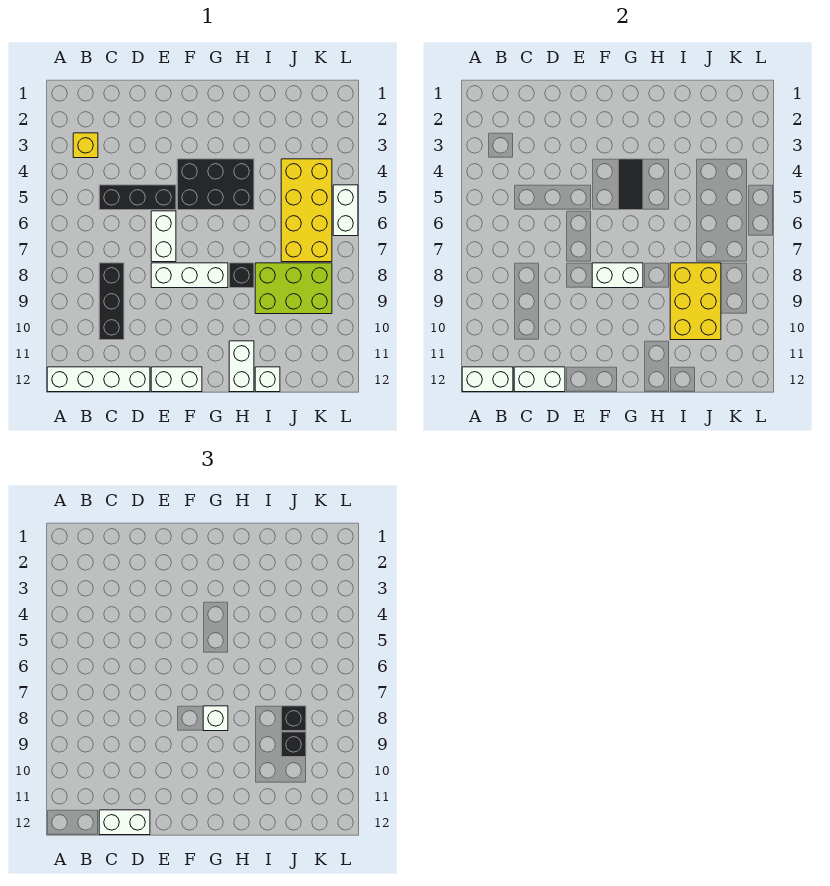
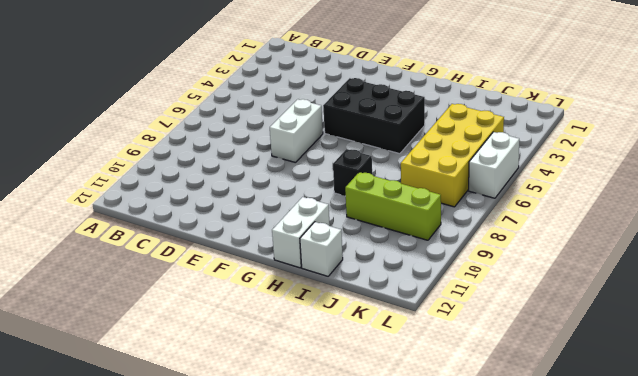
lime 1x3 brick [345,172,441,240] -> lime 2x3 brick [255,263,332,314]
none -> white 1x4 brick [47,367,150,392]
none -> yellow 1x1 brick [73,133,98,158]
none -> black 1x3 brick [99,185,176,210]

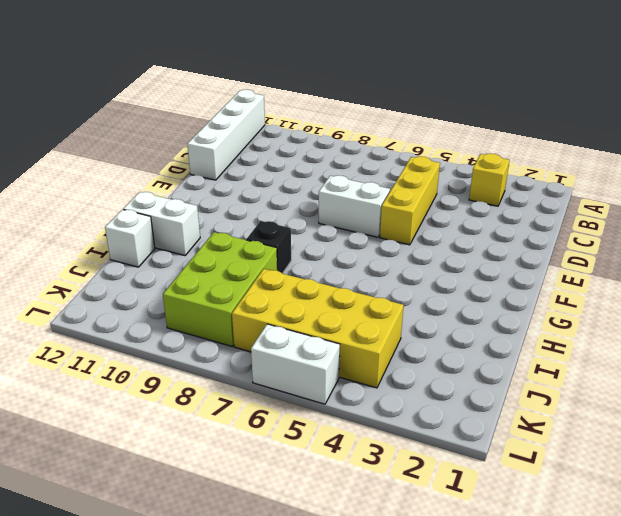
yellow 1x3 brick [380,156,440,245] -> black 1x3 brick [99,185,176,210]
none -> black 1x3 brick [99,263,124,340]
none -> white 1x3 brick [151,263,228,288]
none -> white 1x2 brick [151,367,202,392]

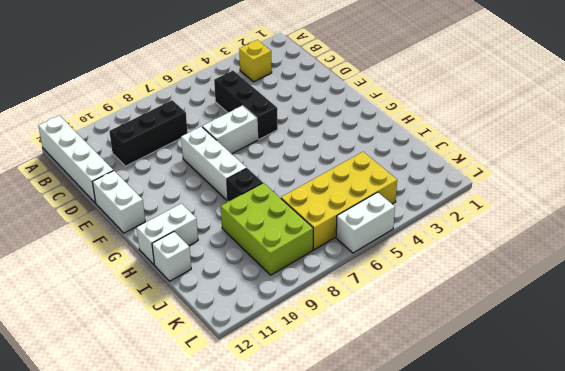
none -> black 2x3 brick [177,159,254,210]
none -> white 1x2 brick [462,367,513,392]
none -> white 1x2 brick [514,367,565,392]

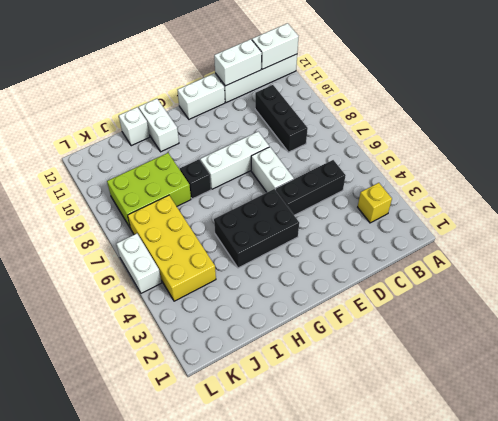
none -> white 1x2 brick [592,263,643,288]
none -> black 1x2 tile [618,159,643,210]
none -> yellow 2x3 brick [670,263,721,340]

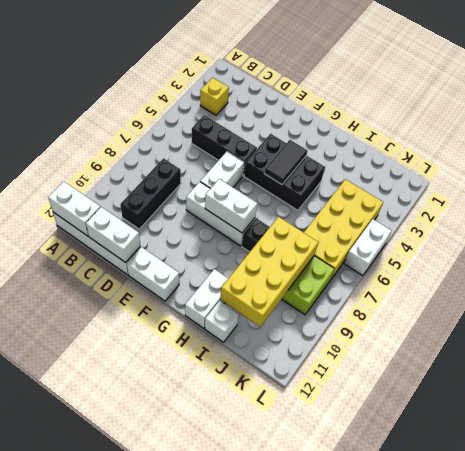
yellow 2x4 brick [220,217,318,327] -> yellow 2x3 brick [670,263,721,340]
none -> white 1x2 brick [99,810,150,835]
none -> white 1x1 brick [203,706,228,731]
none -> black 1x1 brick [281,706,306,731]

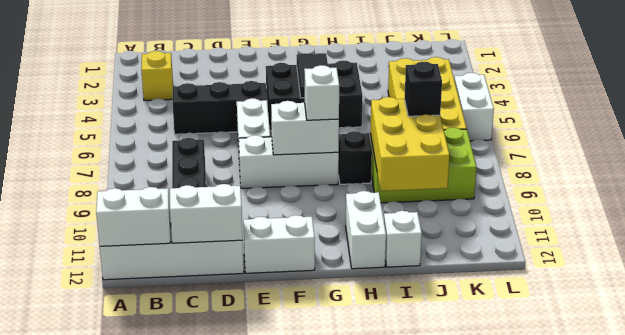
none -> white 1x2 brick [99,810,150,835]
none -> black 1x1 brick [281,732,306,757]

